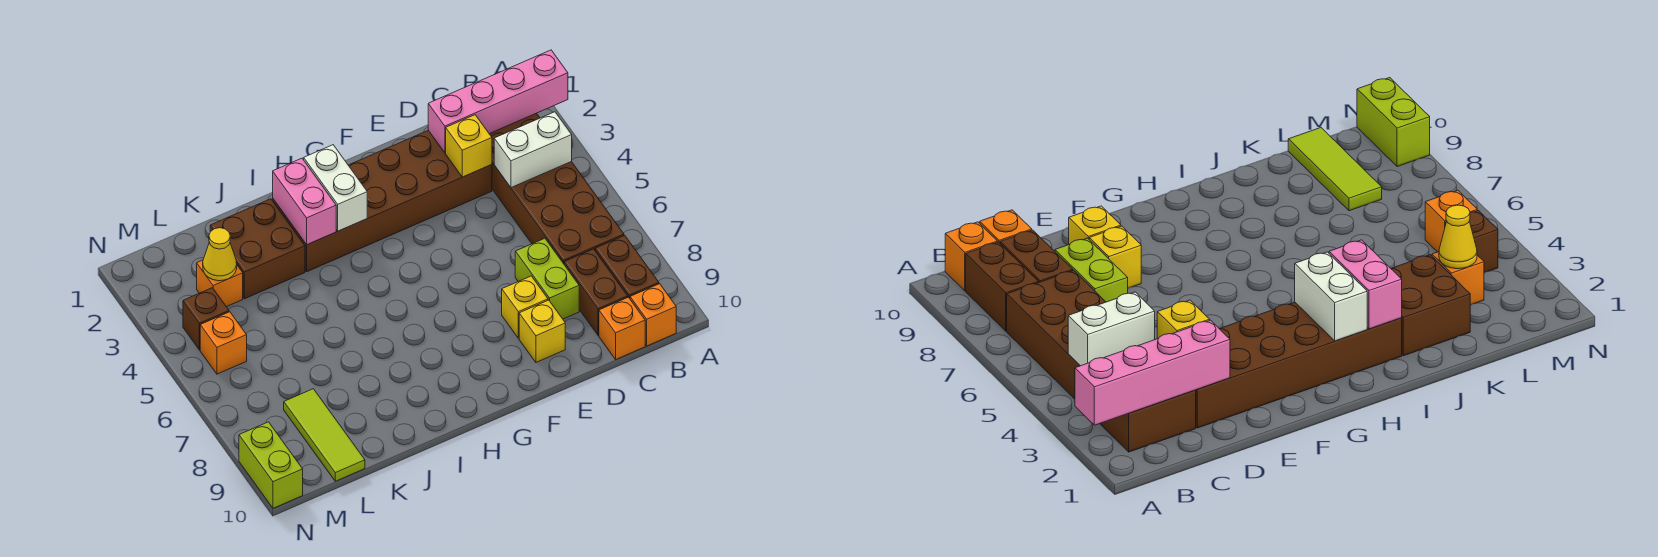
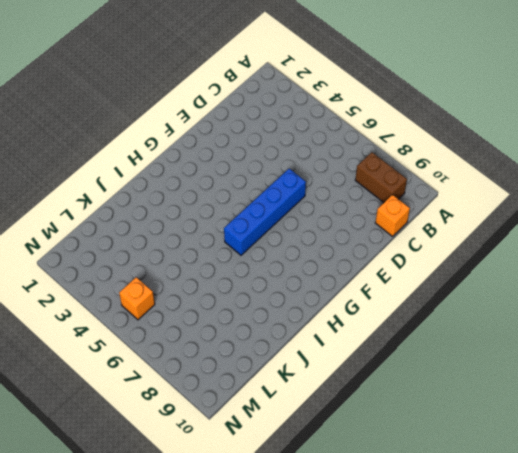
blue 1x4 brick [224,169,306,255] -> none
none -> brown 2x6 brick [490,113,624,264]
none -> orange 1x1 brick [630,284,676,346]
none -> brown 1x2 brick [564,249,628,335]

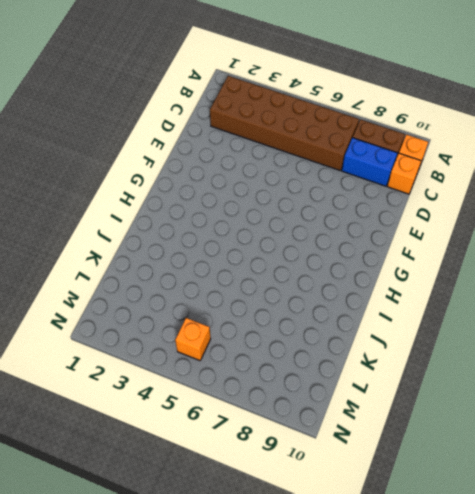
blue 1x2 brick [342,138,397,186] -> brown 1x2 brick [564,249,628,335]
none -> brown 2x6 brick [273,130,492,272]
none -> lime 1x2 brick [515,238,579,319]
none -> yellow 1x1 brick [502,276,548,338]

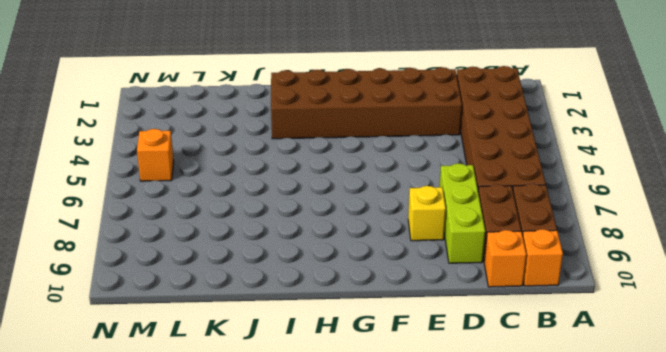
lime 1x3 brick [440,163,485,263] -> lime 1x2 brick [515,238,579,319]
none -> yellow 1x1 brick [519,300,565,362]
none -> brown 2x2 brick [210,199,305,299]
none -> orange 1x1 brick [197,260,243,307]

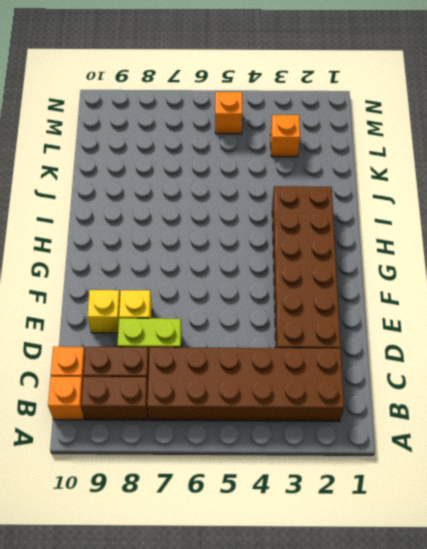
none -> brown 2x2 brick [210,199,305,299]
none -> lime 1x3 tile [284,389,365,481]
none -> brown 1x1 brick [183,288,229,350]

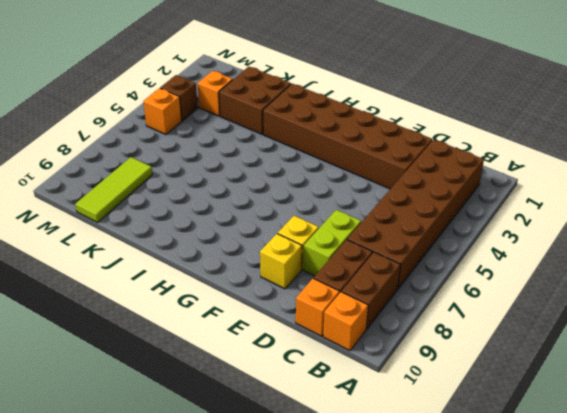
none -> lime 1x2 brick [239,422,303,508]
none -> pink 1x4 brick [428,50,568,153]
none -> white 1x2 brick [494,112,572,188]

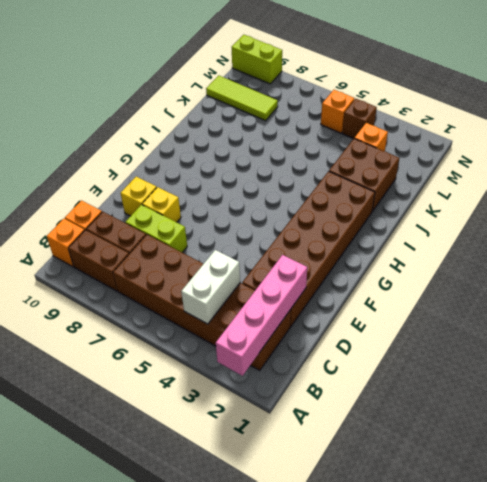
none -> yellow 1x1 brick [446,115,492,177]
none -> white 1x2 brick [304,145,367,231]
none -> pink 1x2 brick [273,158,336,245]

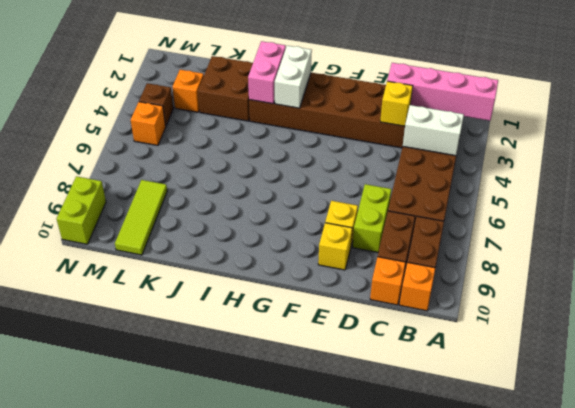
none -> yellow 1x1 cone [203,228,237,281]

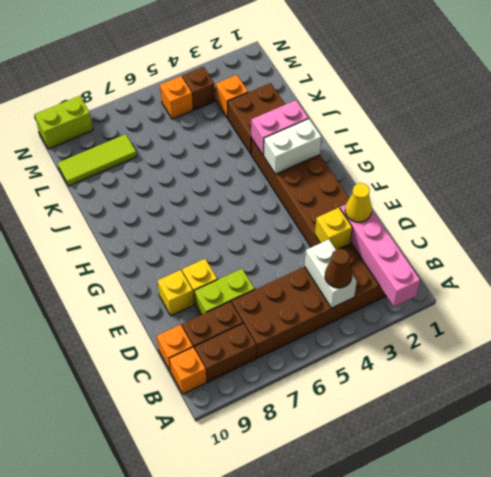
brown 1x1 cone [325,248,352,288] -> none
yellow 1x1 cone [345,183,372,222] -> yellow 1x1 cone moved to [203,228,237,281]

